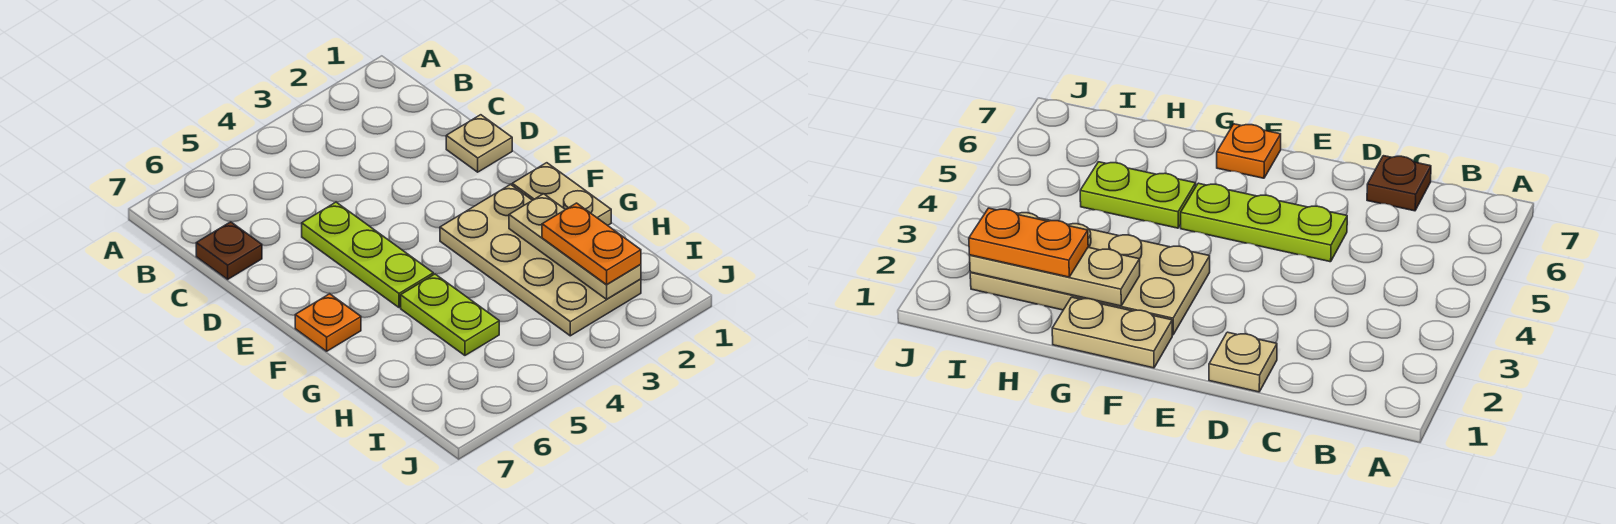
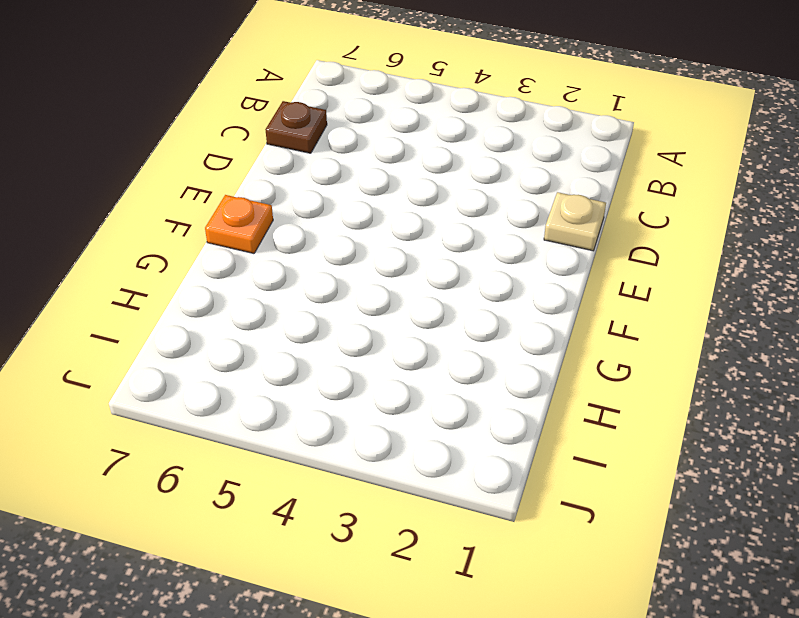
none -> lime 1x3 plate [302,202,433,308]
none -> tan 1x2 plate [512,163,611,225]

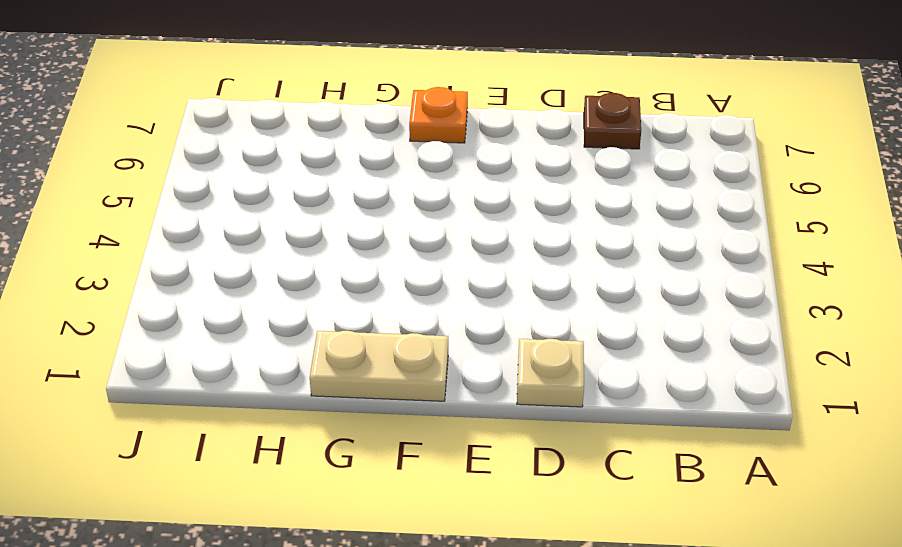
none -> lime 1x3 plate [302,202,433,308]
none -> tan 2x4 plate [440,185,641,336]

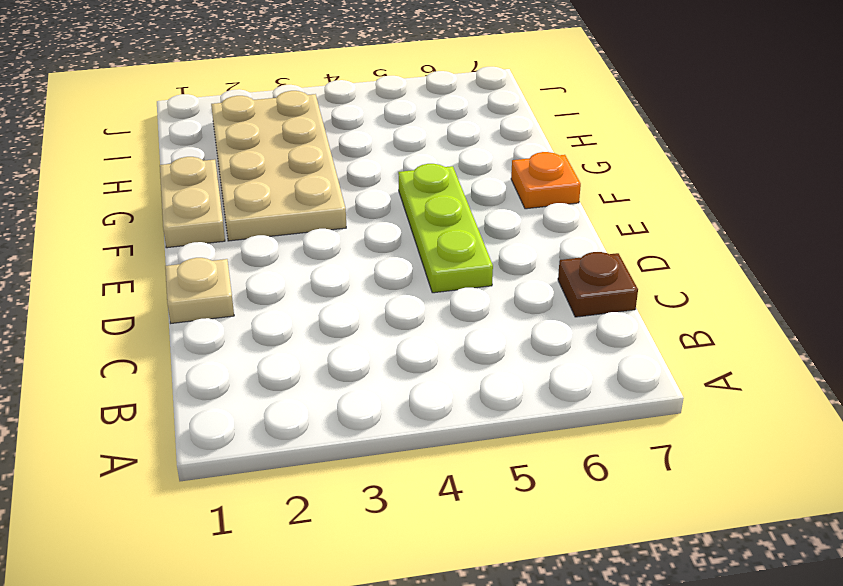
none -> lime 1x2 plate [401,274,499,355]
none -> tan 1x3 plate [509,194,641,299]

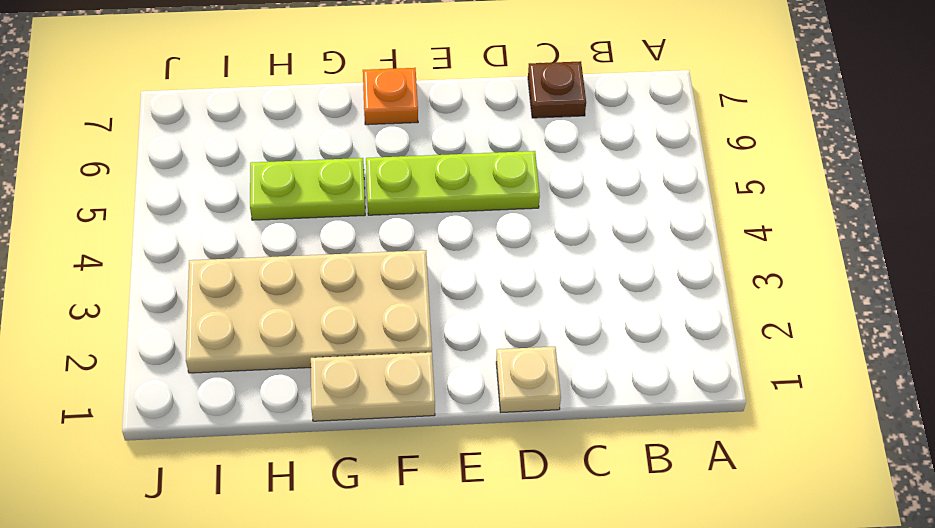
none -> tan 1x3 plate [509,194,641,299]
none -> orange 1x2 plate [542,203,641,285]

